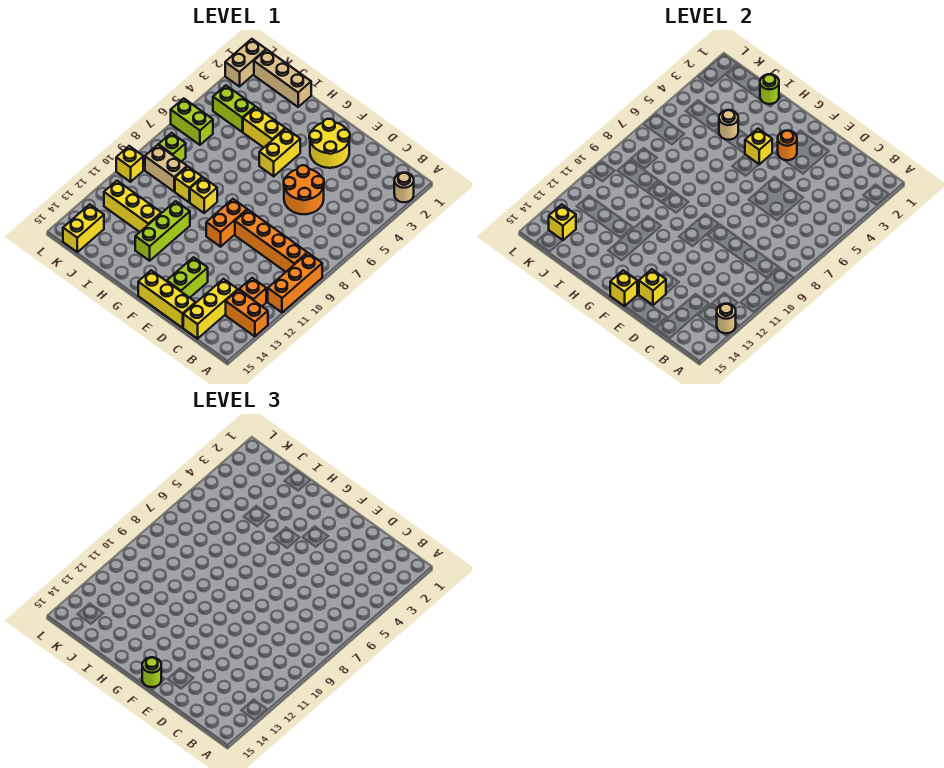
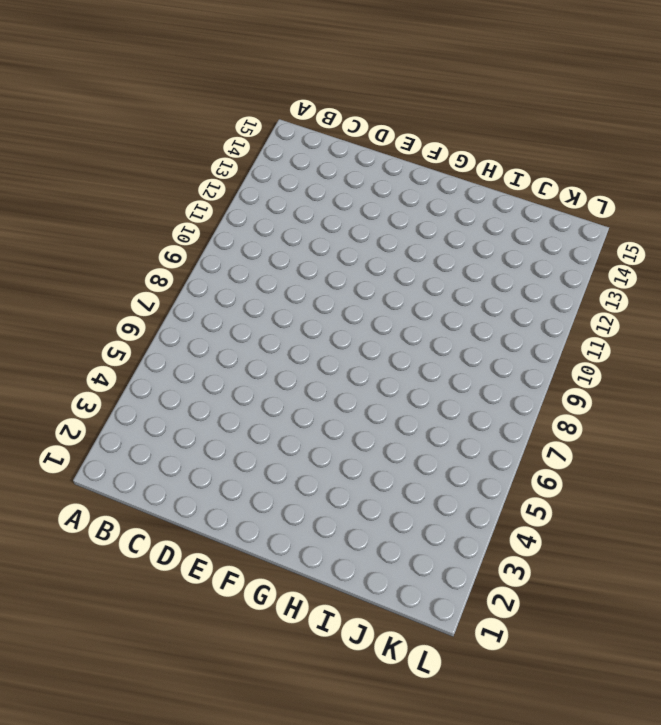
none -> tan 1x1 round brick [394,173,414,202]
none -> orange 1x3 brick [268,253,322,313]
none -> orange 1x2 brick [226,290,268,336]
none -> orange 1x4 brick [235,210,307,272]

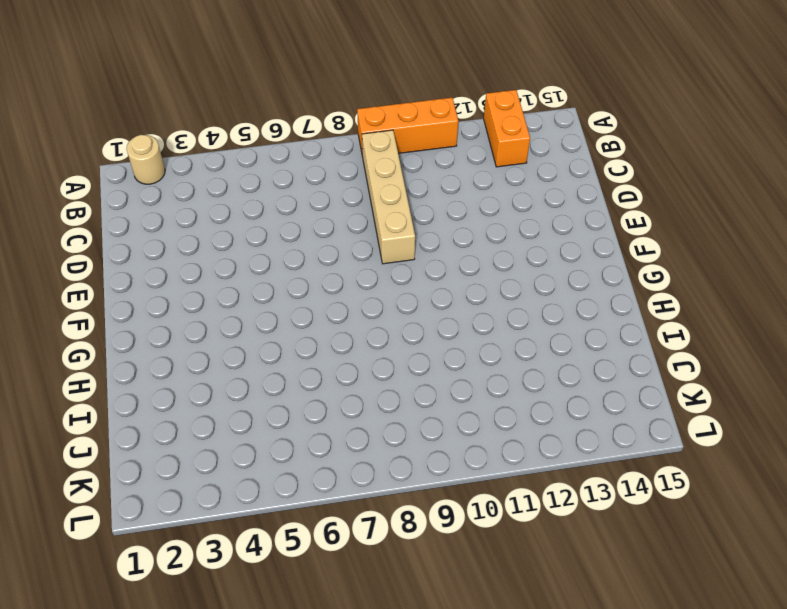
tan 1x4 brick [362,130,415,264] -> orange 1x4 brick [235,210,307,272]
none -> orange 1x1 brick [239,278,266,306]
none -> yellow 1x3 brick [183,279,238,339]
none -> orange 2x2 round brick [284,165,324,214]
none -> yellow 1x3 brick [138,270,196,328]

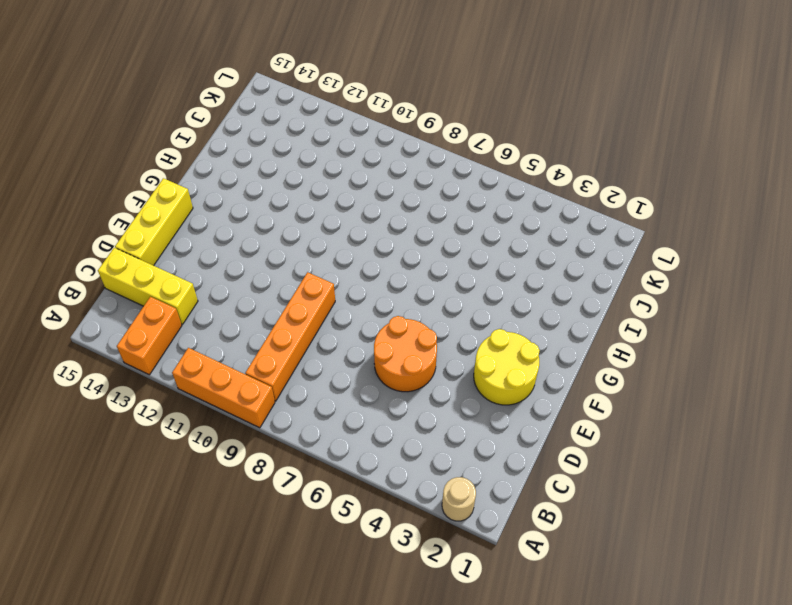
none -> orange 1x1 brick [239,278,266,306]
none -> lime 1x2 brick [167,257,208,298]
none -> orange 1x2 brick [206,199,247,247]
none -> yellow 1x2 brick [259,129,300,176]

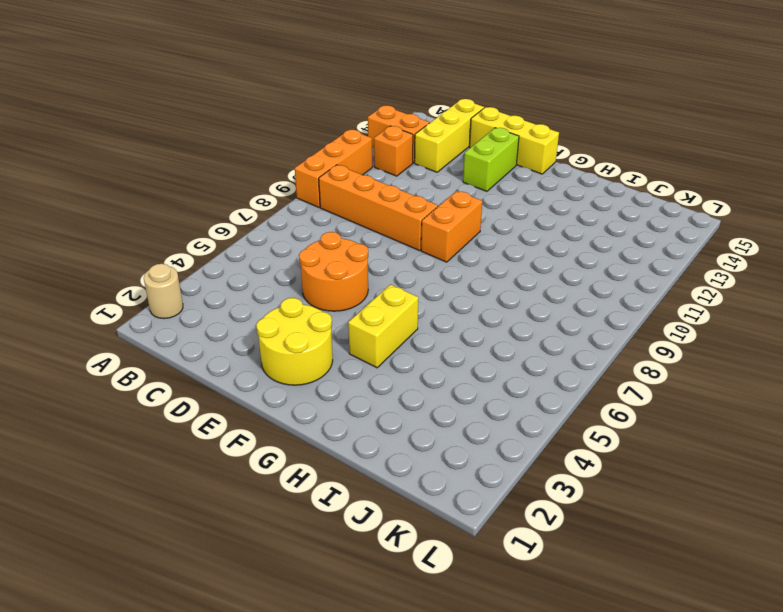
none -> yellow 1x2 brick [243,107,285,148]
none -> yellow 1x1 brick [190,177,217,213]
none -> lime 1x3 brick [135,201,190,261]
none -> tan 1x3 brick [254,50,311,107]

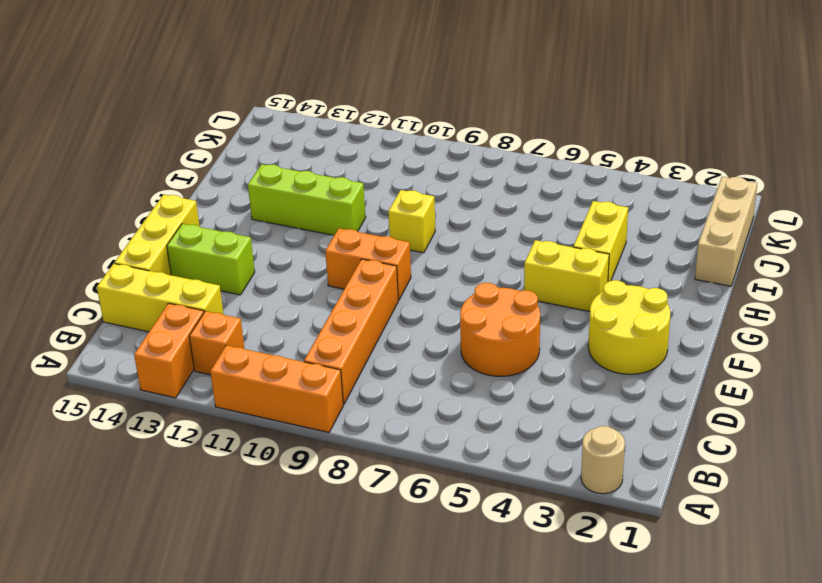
none -> yellow 1x1 brick [175,167,202,202]
none -> yellow 1x3 brick [104,181,161,232]
none -> lime 1x2 brick [213,86,255,132]
none -> tan 1x2 brick [145,145,187,191]

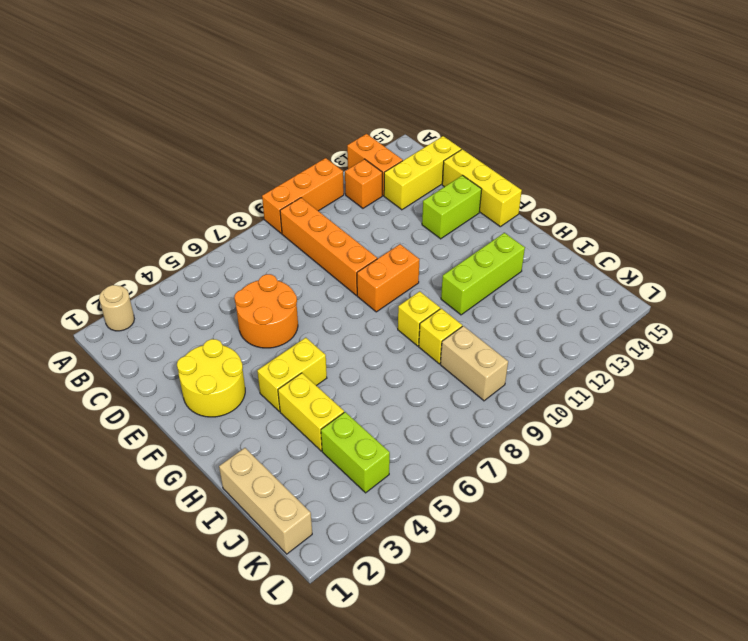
none -> yellow 1x3 brick [104,181,161,232]
none -> lime 1x2 brick [171,98,213,145]
none -> lime 1x1 brick [158,133,186,161]
none -> yellow 1x2 brick [63,204,104,252]

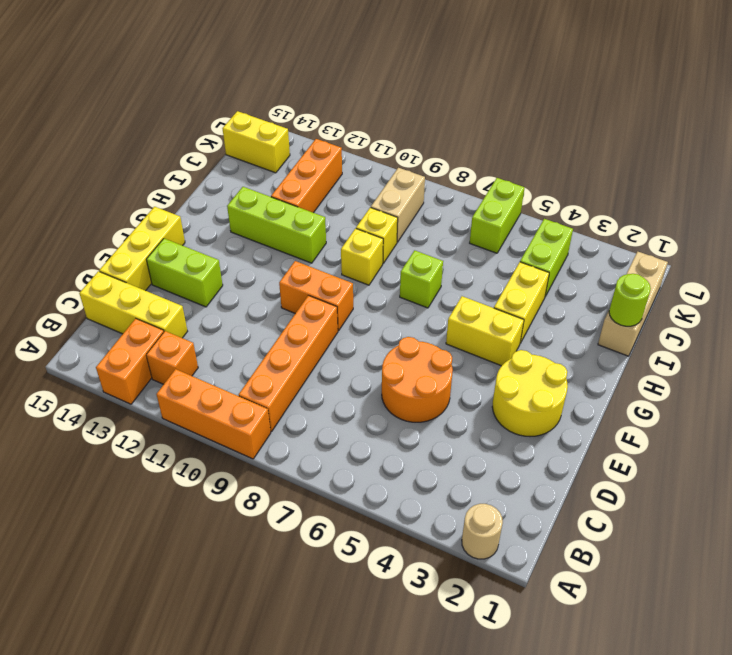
lime 1x1 brick [400,250,443,308] -> lime 1x1 brick moved to [158,133,186,161]
orange 1x3 brick [271,139,342,213] -> yellow 1x3 brick [104,181,161,232]
none -> tan 1x2 brick [225,39,266,87]
none -> yellow 1x1 brick [116,146,143,182]
none -> tan 1x1 round brick [717,304,736,333]
none -> yellow 1x1 brick [639,269,666,305]

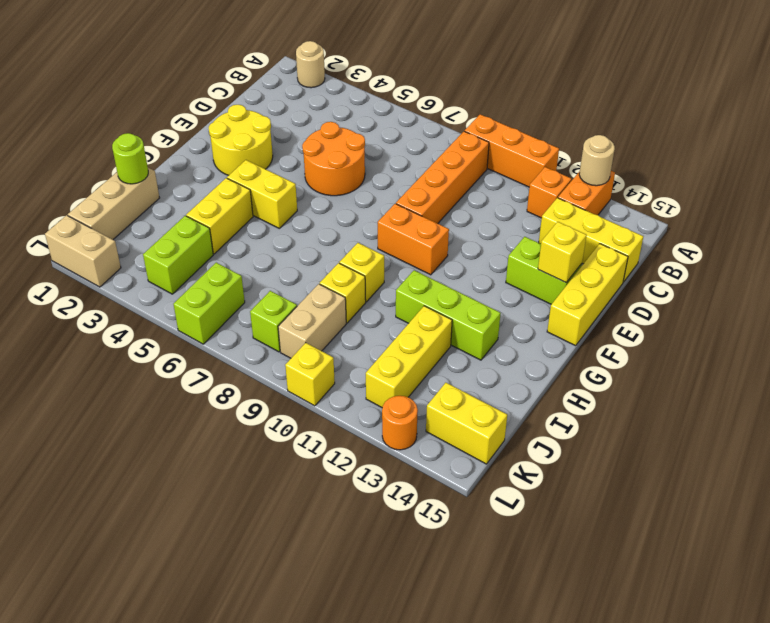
orange 1x1 round brick [382,396,418,450] -> orange 1x1 round brick moved to [778,131,797,160]
none -> yellow 1x1 brick [610,270,637,306]
none -> yellow 1x1 brick [745,129,772,164]
none -> tan 1x1 round brick [719,110,738,140]
none -> yellow 1x1 brick [549,204,576,240]

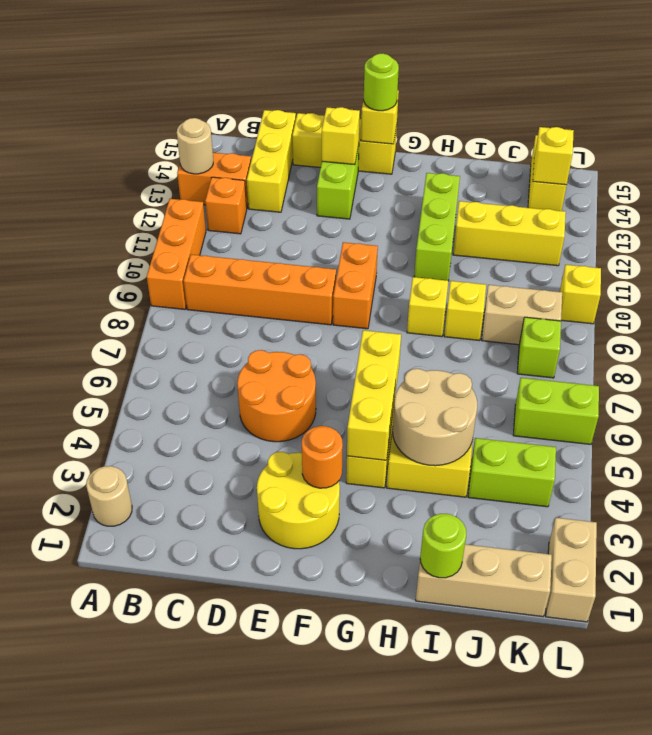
yellow 1x3 brick [347,330,401,460] -> yellow 1x1 brick [745,129,772,164]
tan 2x2 round brick [393,369,477,466] -> tan 1x1 round brick [719,110,738,140]

